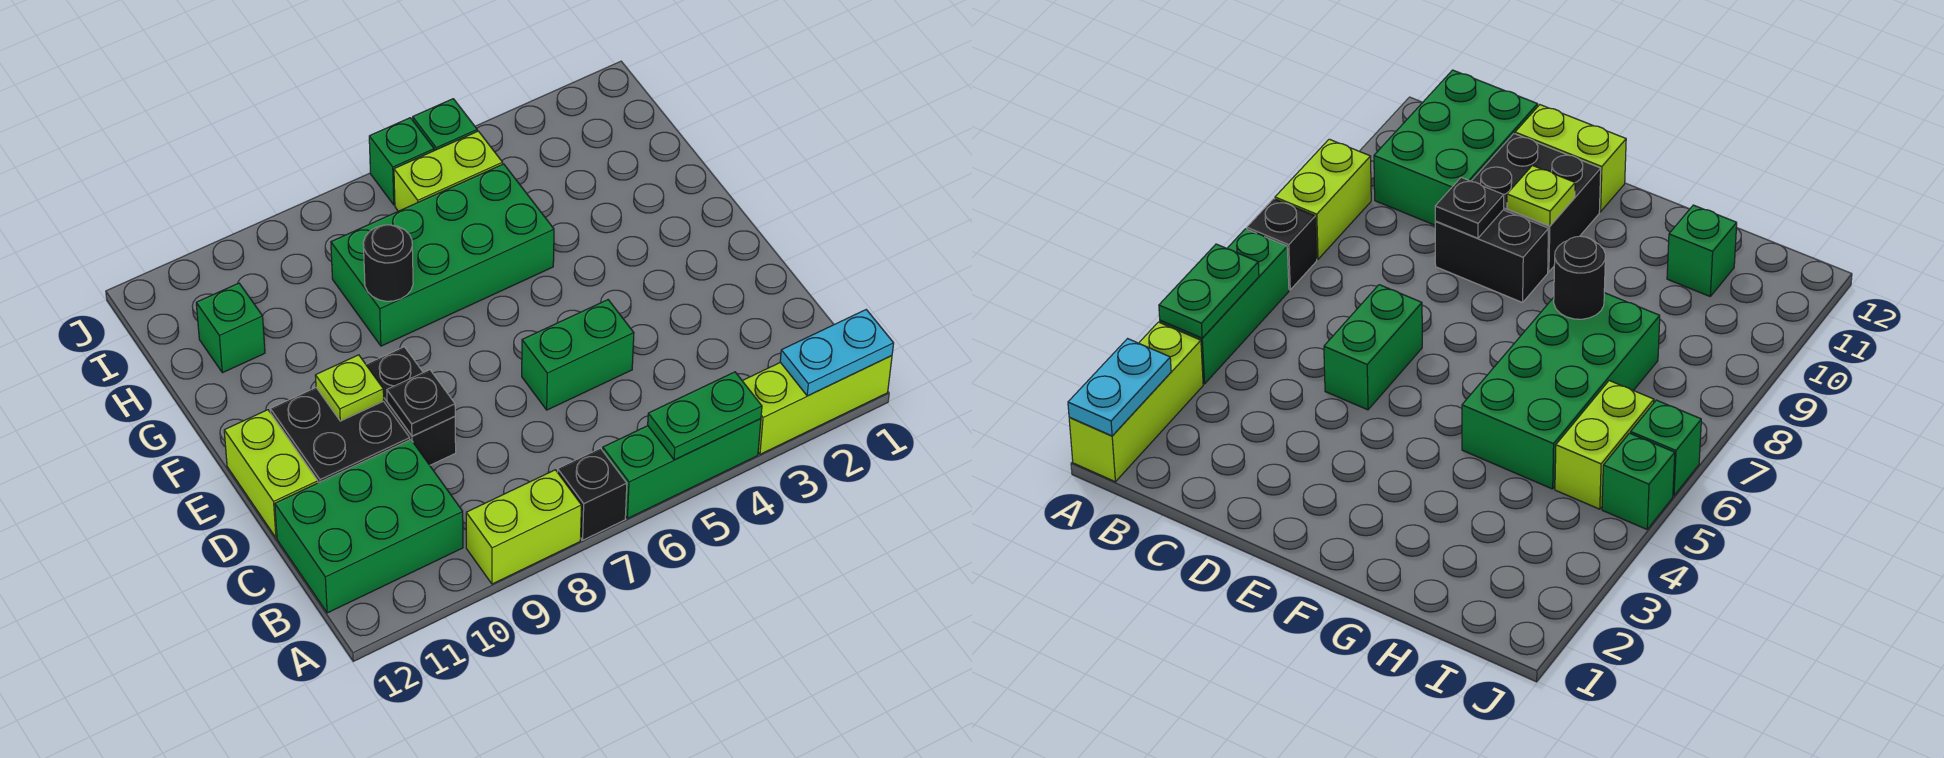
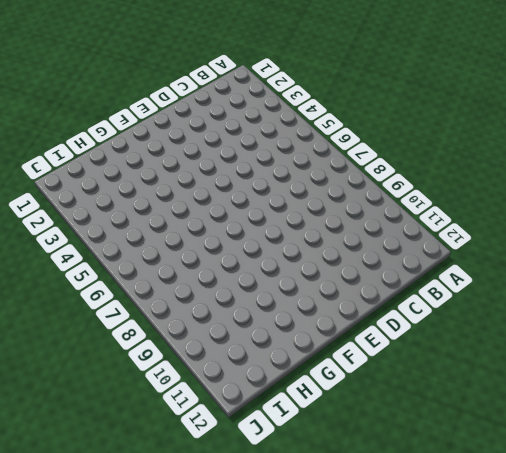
none -> lime 1x3 brick [742,356,892,454]
none -> green 1x3 brick [603,419,761,519]
none -> black 1x1 brick [558,448,627,540]

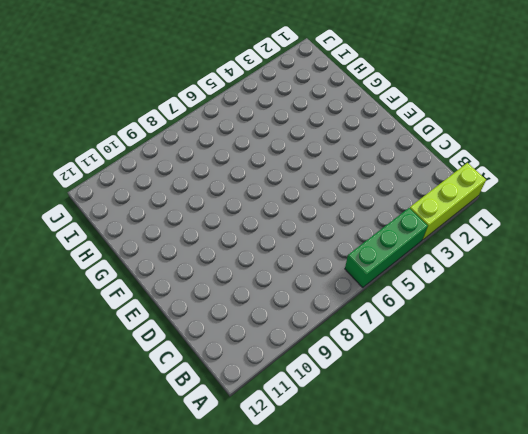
none -> black 1x1 brick [558,448,627,540]
none -> lime 1x2 brick [466,470,582,584]
none -> green 2x3 brick [275,440,463,613]

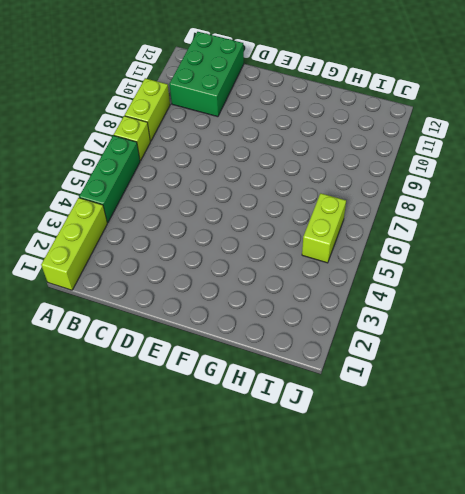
lime 1x1 brick [114,116,150,161] -> black 1x1 brick [558,448,627,540]
none -> green 1x2 brick [522,300,634,410]
none -> black 1x2 brick [366,347,456,465]
none -> black 2x2 brick [270,388,410,483]

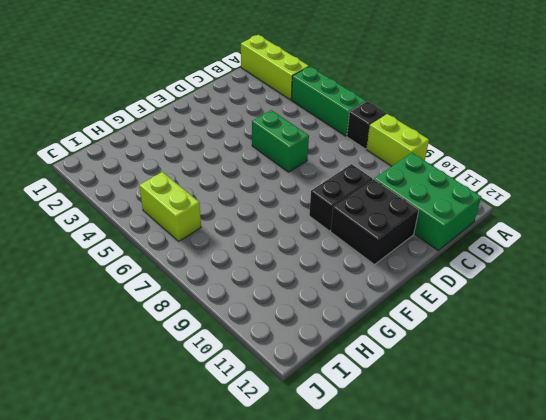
none -> lime 1x2 brick [224,410,318,538]
none -> green 2x4 brick [331,164,554,346]
none -> green 1x1 brick [196,283,265,373]

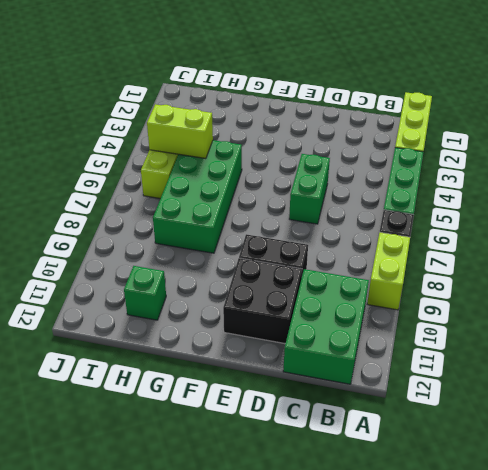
lime 1x2 brick [147,104,213,159] -> lime 1x2 brick moved to [224,410,318,538]
none -> green 1x1 brick [413,99,477,151]
none -> green 1x1 brick [369,118,434,205]
none -> cyan 1x2 plate [780,310,894,396]

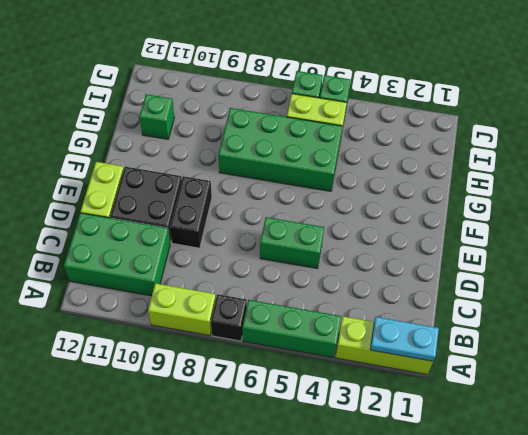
none -> green 1x2 plate [648,372,762,460]
none -> black 1x1 plate [387,370,455,436]
none -> lime 1x1 plate [315,355,384,421]

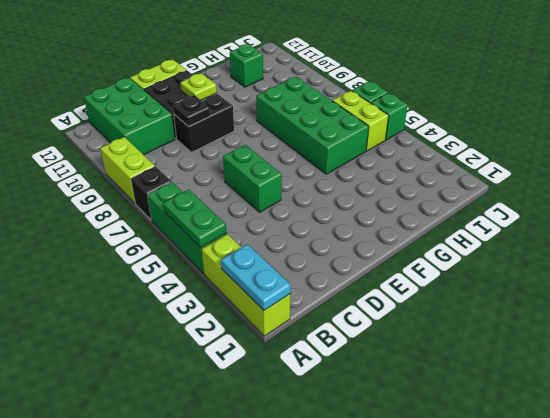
none -> black 1x1 round brick [363,225,413,301]

